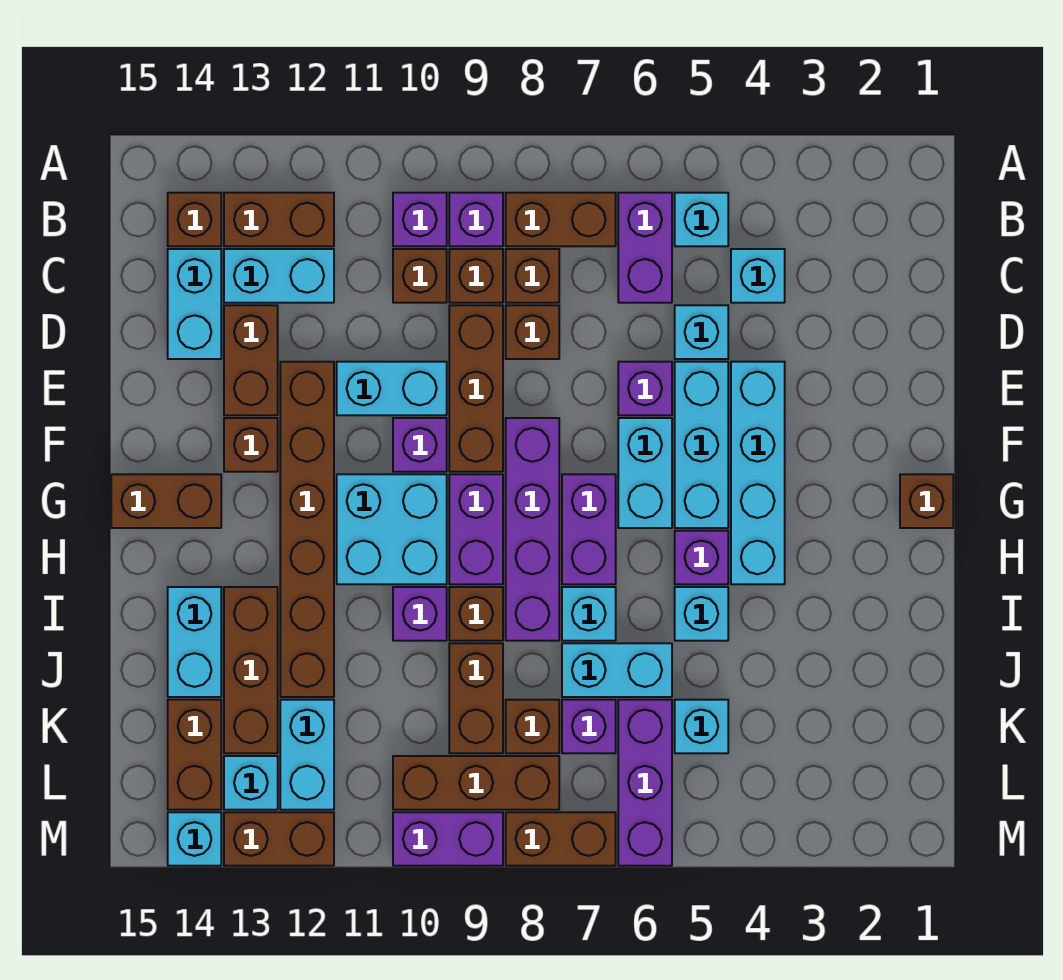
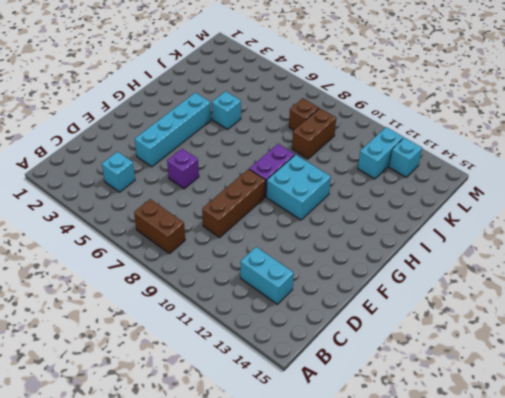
none -> cyan 1x1 brick [675,193,728,246]
none -> purple 1x2 brick [618,193,672,303]
none -> purple 1x1 brick [449,193,503,246]
none -> purple 1x1 brick [393,193,447,246]

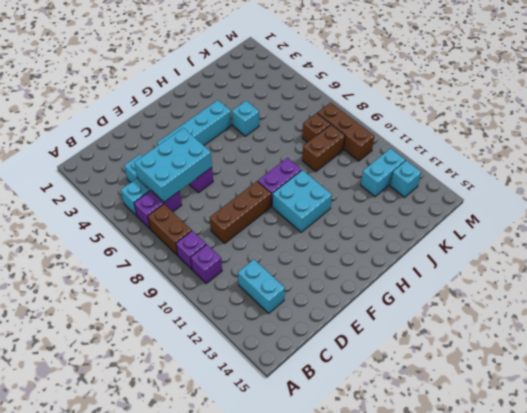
cyan 2x3 brick [134,128,212,202] -> none
none -> brown 1x2 brick [224,193,334,246]
none -> brown 1x1 brick [168,193,221,246]
none -> brown 1x1 brick [506,249,559,303]
none -> brown 1x1 brick [449,249,503,303]

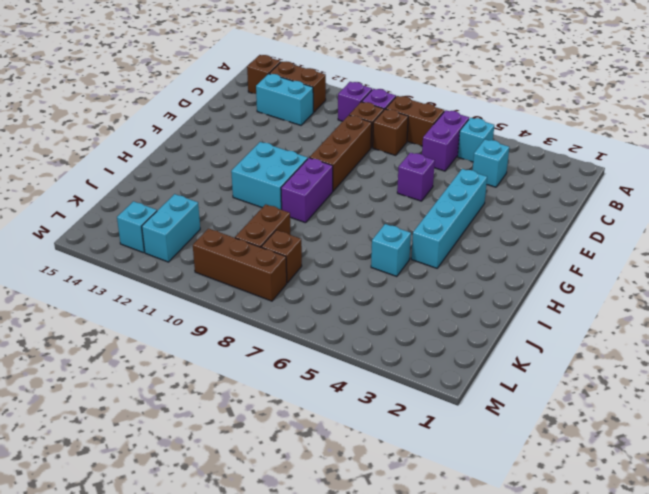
none -> brown 1x1 brick [393,249,447,303]
none -> cyan 1x2 brick [168,249,221,359]
none -> cyan 1x1 brick [675,305,728,359]
none -> brown 1x1 brick [506,305,559,359]

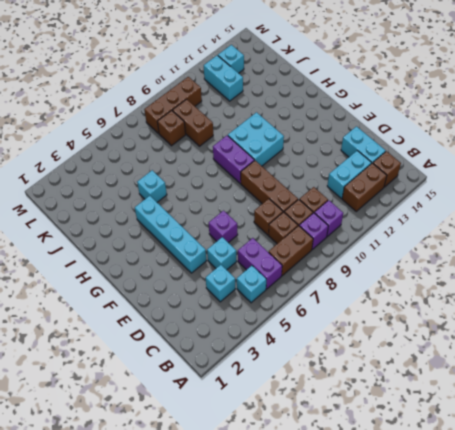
none -> brown 1x2 brick [224,305,278,415]
none -> cyan 1x3 brick [675,362,728,528]
none -> cyan 1x2 brick [337,362,447,415]
none -> brown 1x6 brick [280,362,334,697]

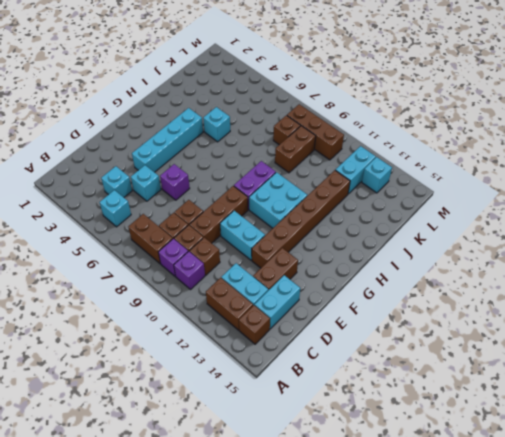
none -> purple 1x2 brick [618,193,672,303]
none -> cyan 1x3 brick [675,362,728,528]
none -> cyan 1x2 brick [618,418,672,528]
none -> purple 1x4 brick [506,418,559,641]

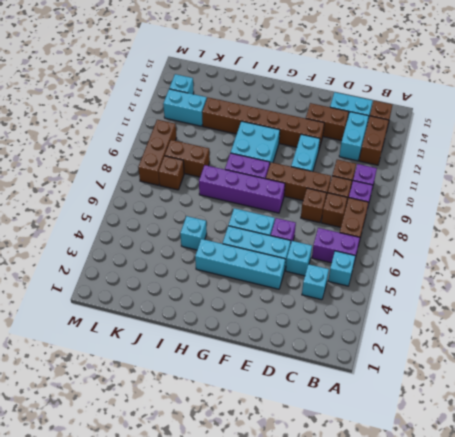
none -> purple 1x1 brick [393,418,447,472]
none -> brown 1x1 brick [224,418,278,472]
none -> brown 1x1 brick [900,474,953,528]
none -> purple 1x2 brick [562,474,616,584]

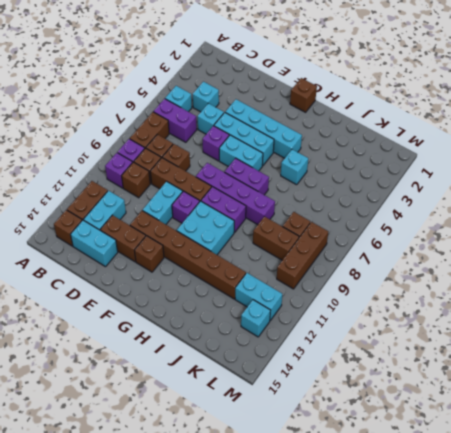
none -> brown 1x2 brick [111,474,221,528]
none -> purple 1x1 brick [675,531,728,584]
none -> cyan 1x1 brick [562,587,616,641]
none -> brown 1x1 brick [449,587,503,641]

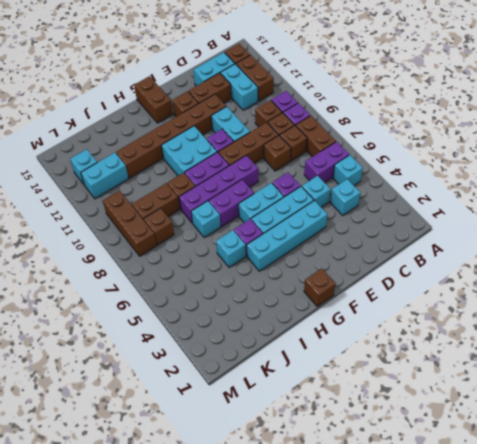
none -> purple 1x1 brick [393,587,447,641]
none -> brown 1x3 brick [224,587,278,753]
none -> cyan 1x2 brick [168,587,221,697]
none -> cyan 1x2 brick [562,643,672,697]

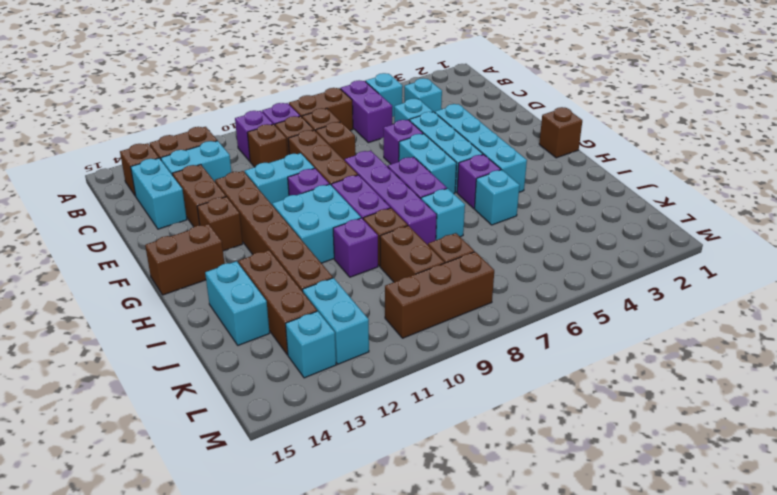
none -> cyan 1x2 brick [562,643,672,697]
none -> cyan 1x1 brick [675,700,728,753]
none -> purple 1x3 brick [618,700,672,866]
none -> purple 1x1 brick [562,700,616,753]

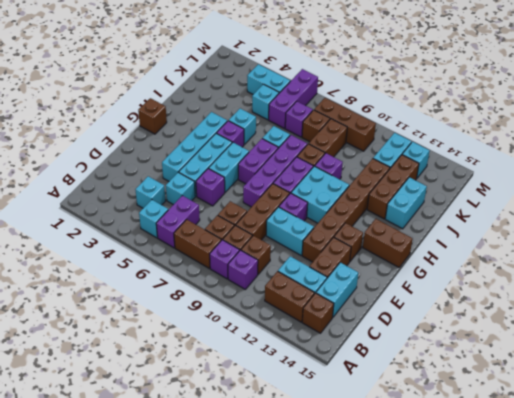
cyan 1x2 brick [247,64,290,94] -> cyan 1x2 brick moved to [562,643,672,697]
none -> brown 1x2 brick [168,700,221,810]
none -> brown 1x2 brick [506,812,616,866]
none -> purple 1x2 brick [393,812,503,866]
none -> brown 1x2 brick [224,812,334,866]

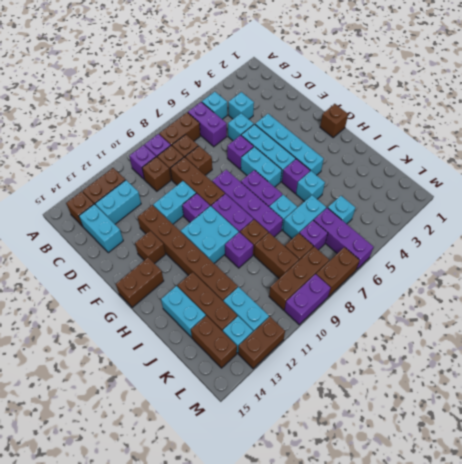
none -> brown 1x2 brick [224,305,278,415]
none -> cyan 1x1 brick [168,812,221,866]

